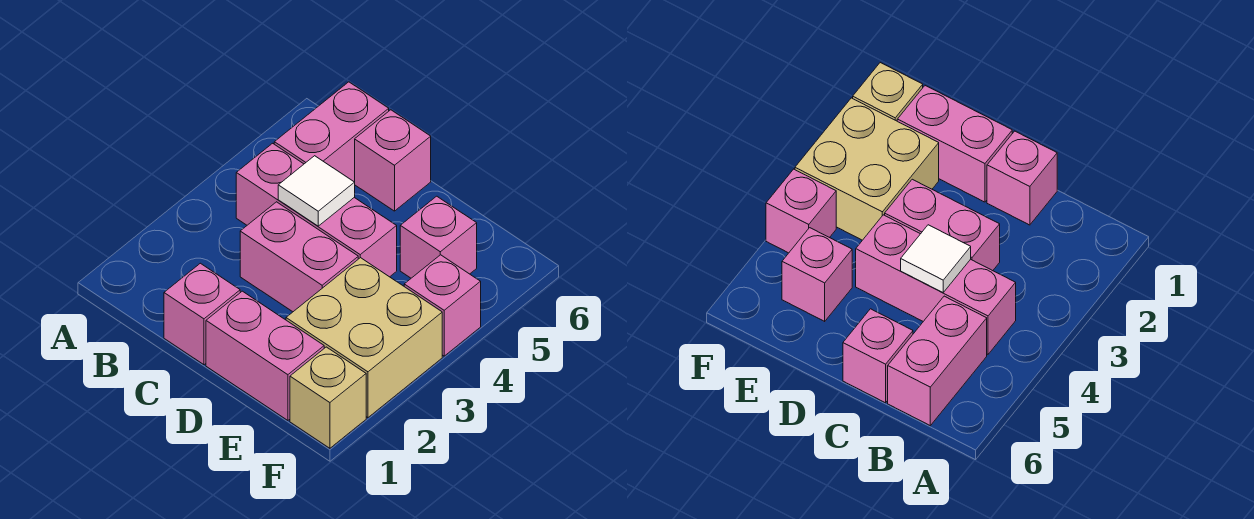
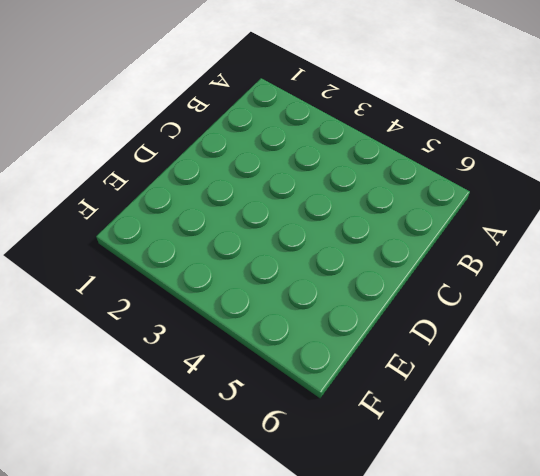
none -> pink 1x3 brick [236,143,397,277]
none -> pink 1x2 brick [274,82,389,182]

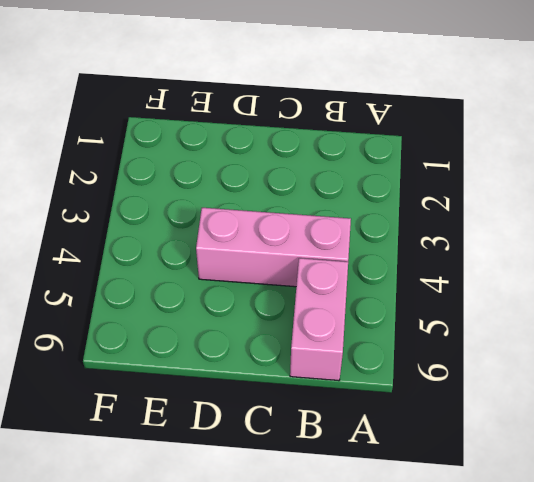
none -> pink 1x1 brick [164,263,240,365]
none -> pink 1x2 brick [240,202,358,312]

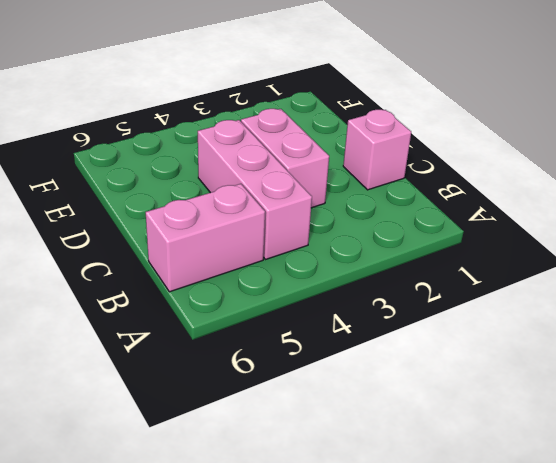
none -> pink 1x1 brick [355,110,431,211]
none -> pink 1x2 brick [206,291,324,420]

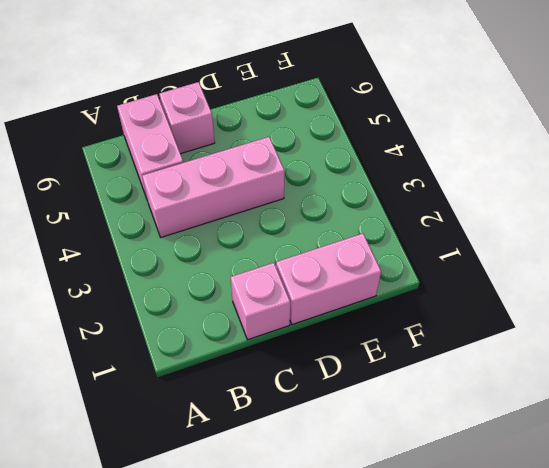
none -> pink 1x2 brick [240,202,358,312]
none -> tan 2x2 brick [286,258,442,418]

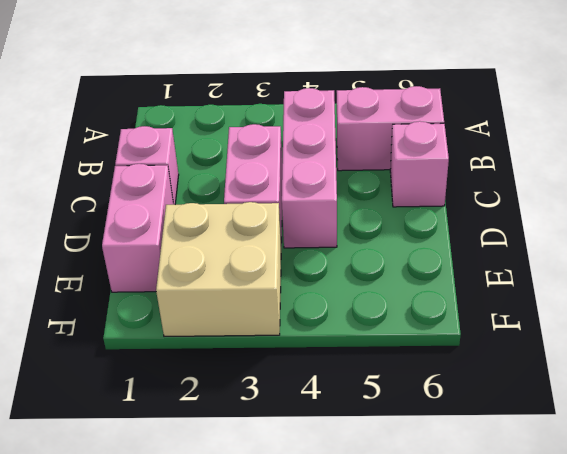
none -> pink 1x1 brick [400,196,477,278]
none -> tan 1x1 brick [290,347,366,448]

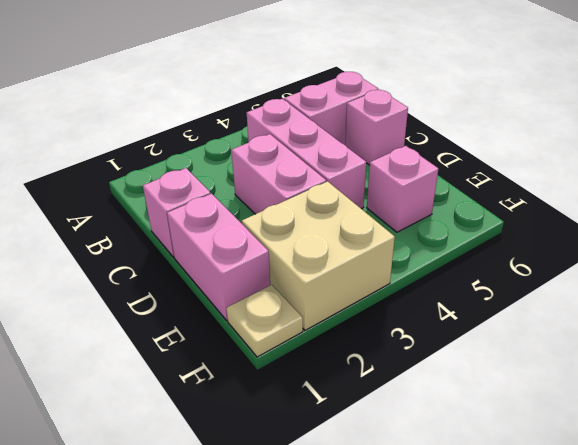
tan 1x1 plate [226,285,303,357] -> tan 1x1 brick [290,347,366,448]
none -> pink 1x1 brick [404,255,481,356]
none -> white 1x1 tile [278,156,355,226]

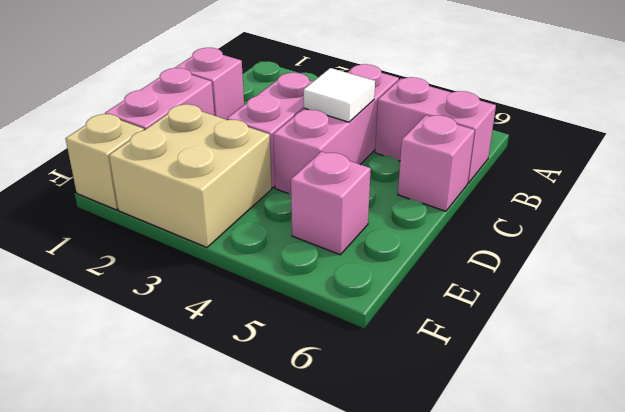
none -> pink 1x1 brick [404,255,481,356]

